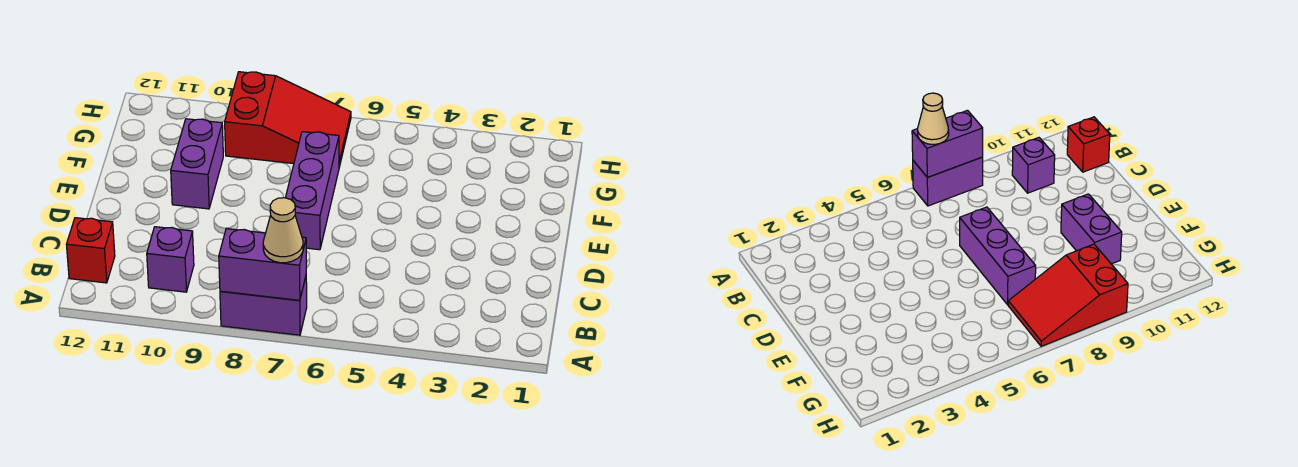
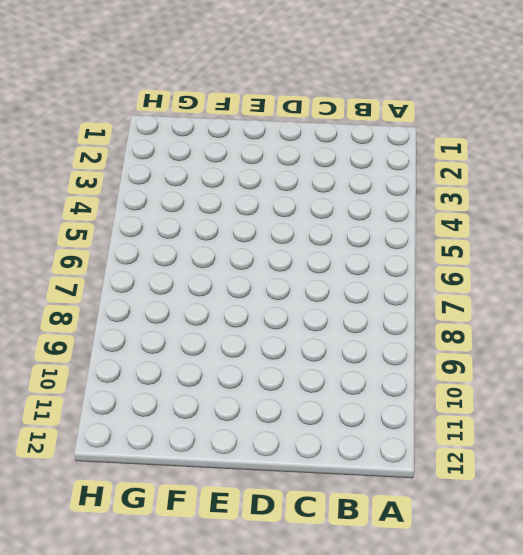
none -> purple 1x2 brick [220,277,307,335]
none -> purple 1x1 brick [147,227,194,292]

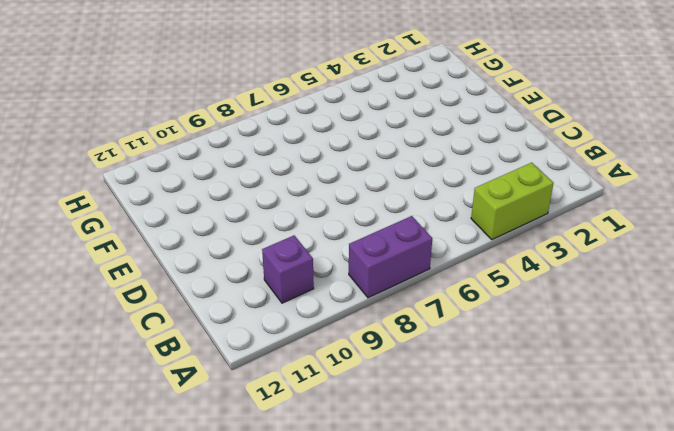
lime 1x2 brick [471,163,554,239] -> none
none -> red 1x1 brick [66,218,115,283]
none -> purple 1x3 brick [285,132,339,250]

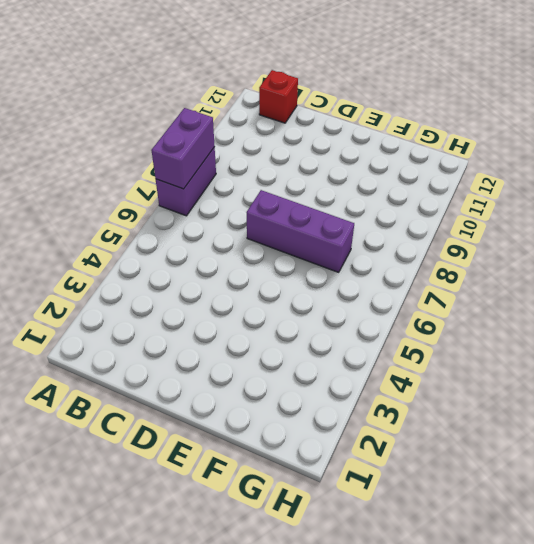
none -> purple 1x1 brick [147,227,194,292]
none -> purple 1x2 brick [171,119,223,209]

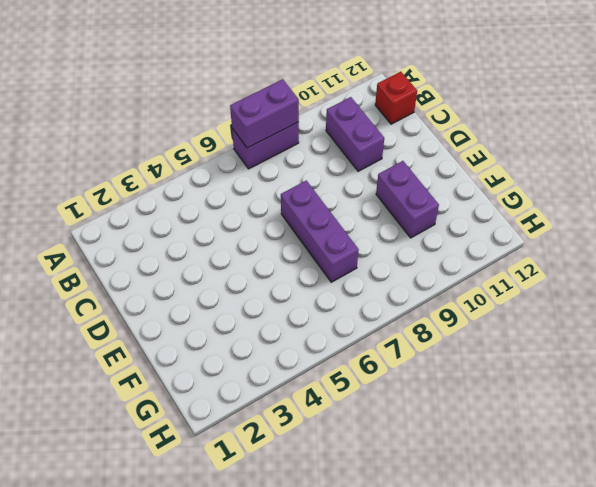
purple 1x2 brick [326,97,384,171] -> purple 1x1 brick [147,227,194,292]
none -> red 2x3 slope [225,72,351,167]
none -> tan 1x1 cone [263,198,303,263]

